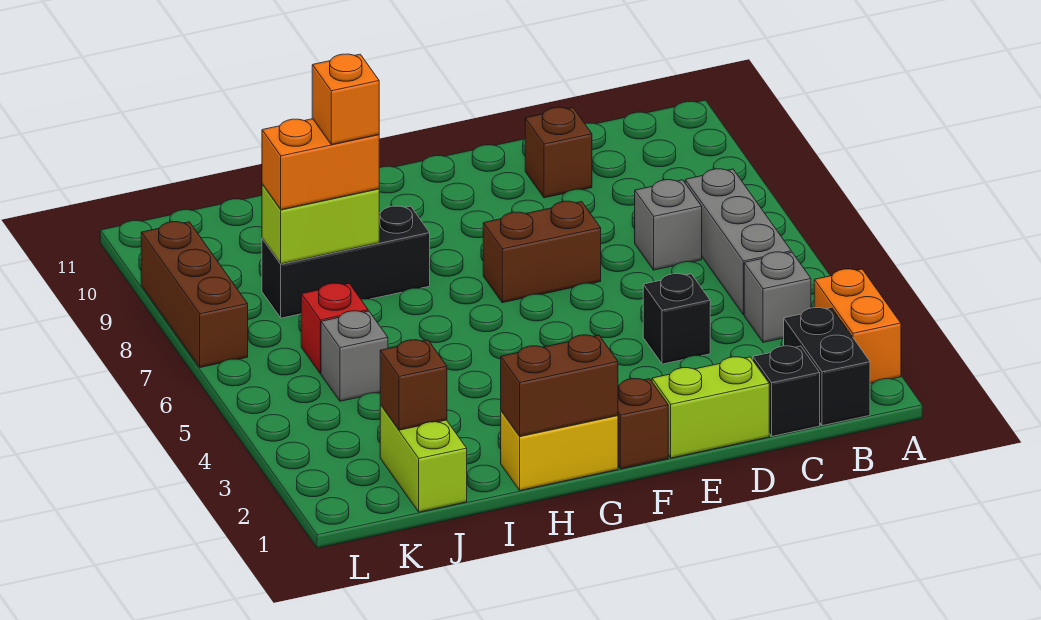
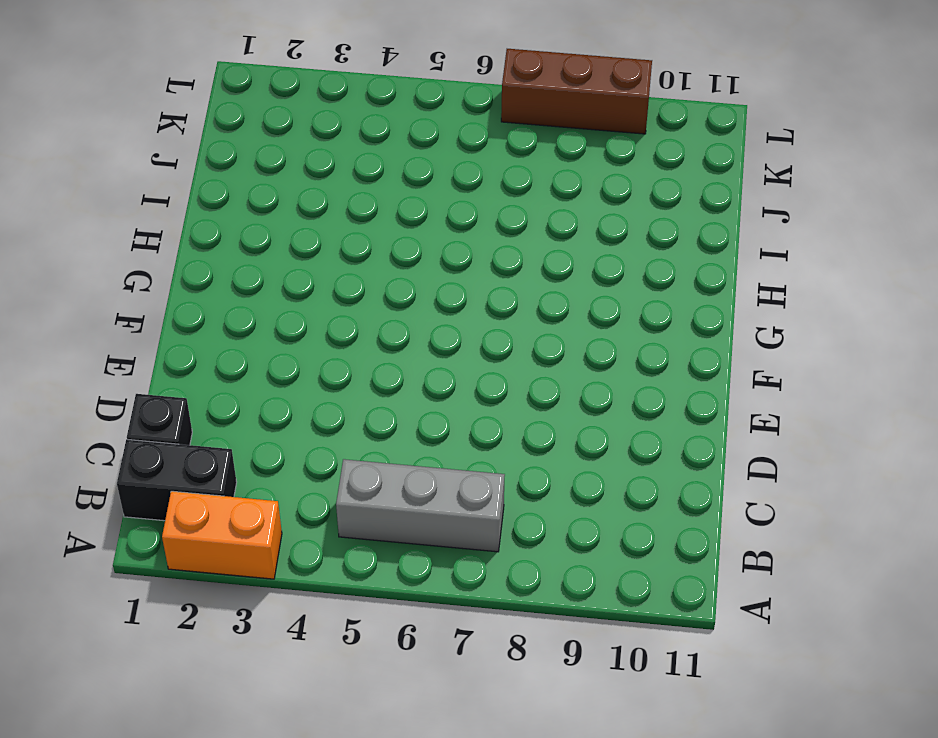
none -> grey 1x1 brick [744,252,811,342]
none -> grey 1x1 brick [635,180,702,270]
none -> lime 1x2 brick [652,357,769,458]

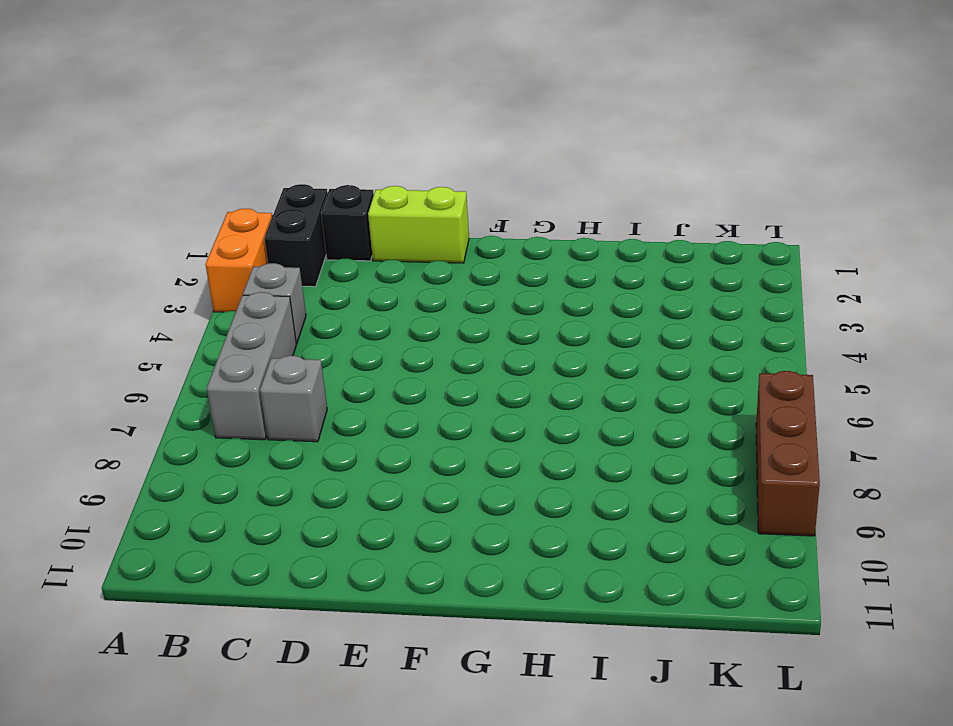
none -> black 1x1 brick [643,274,710,364]
none -> brown 1x1 brick [525,107,592,198]
none -> brown 1x2 brick [483,201,601,303]

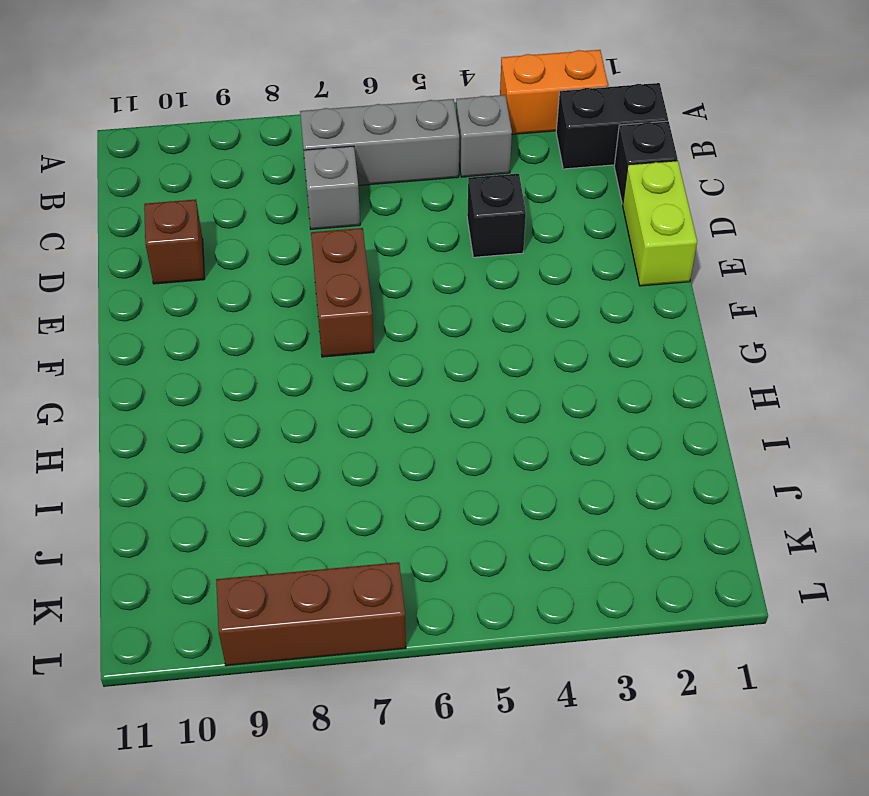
none -> brown 1x1 brick [618,379,668,469]
none -> yellow 1x2 brick [501,411,618,490]
none -> black 1x3 brick [262,206,430,318]

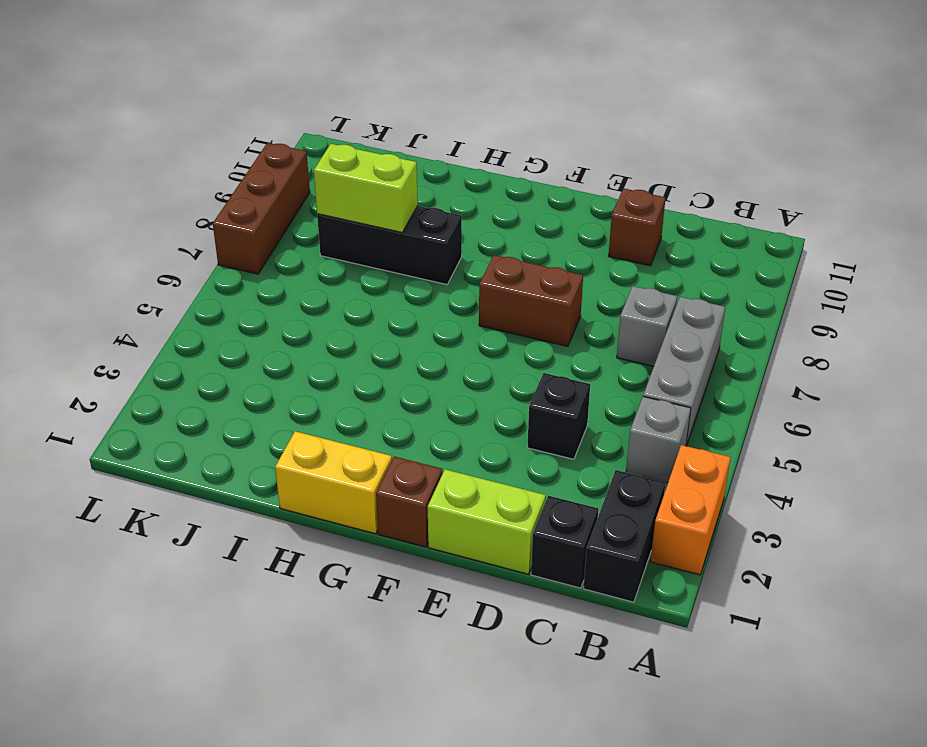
none -> lime 1x2 brick [380,404,467,512]
none -> grey 1x1 brick [321,311,388,401]
none -> red 1x1 brick [301,283,368,374]

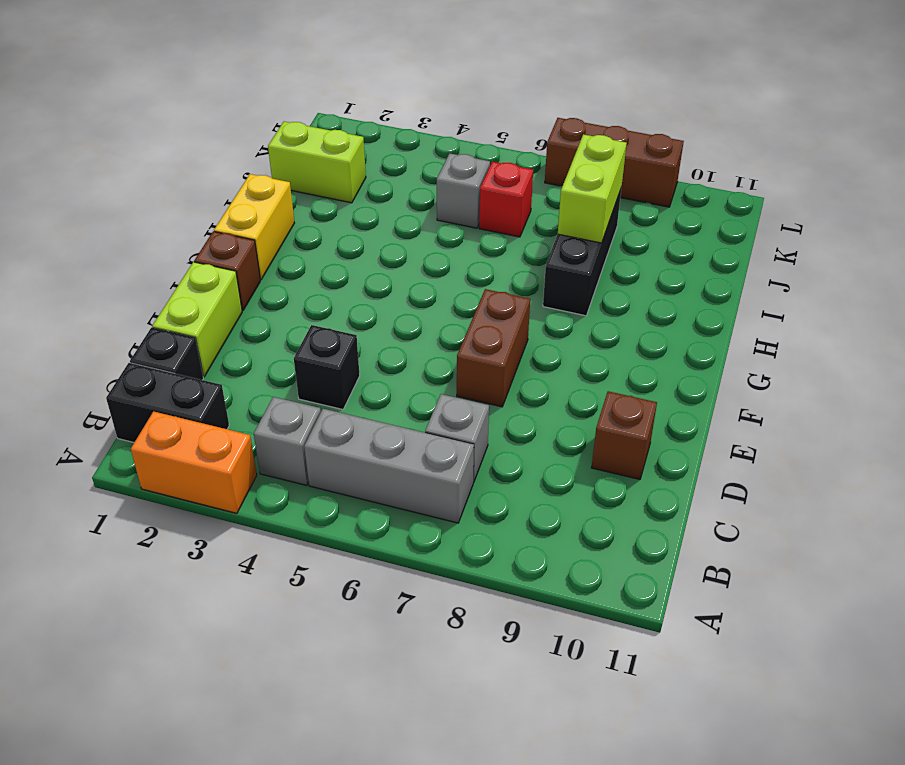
none -> brown 1x2 brick [501,335,618,436]
none -> brown 1x1 brick [380,340,447,430]
none -> orange 1x2 brick [262,119,379,210]

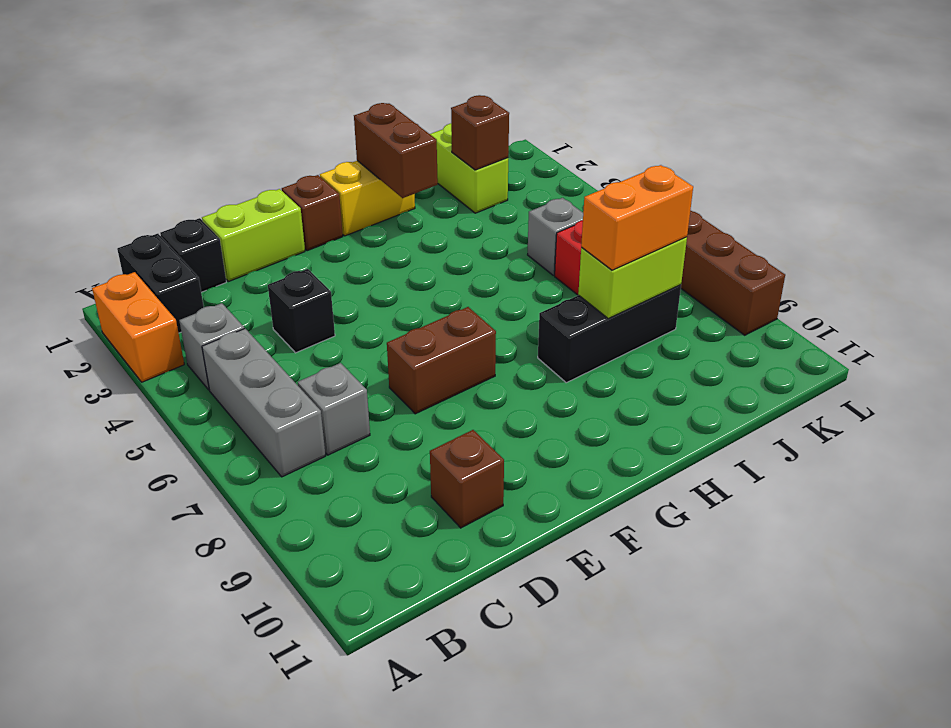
brown 1x2 brick [354,103,438,198] -> brown 1x2 brick turned to [501,335,618,436]
none -> orange 1x1 brick [312,54,379,145]

